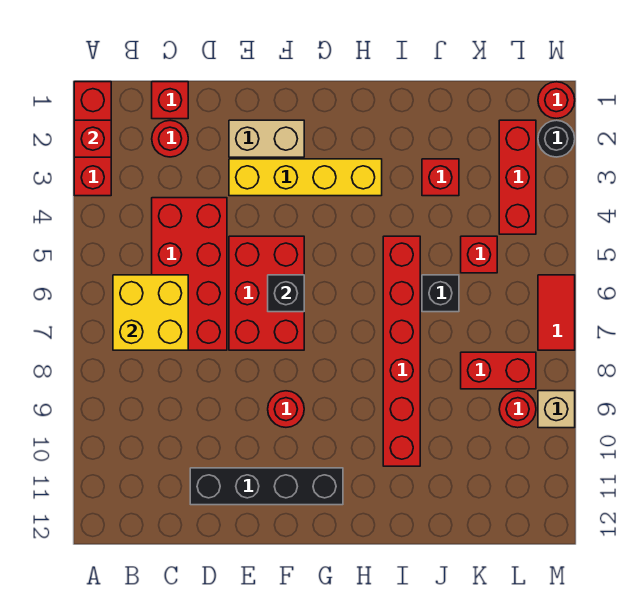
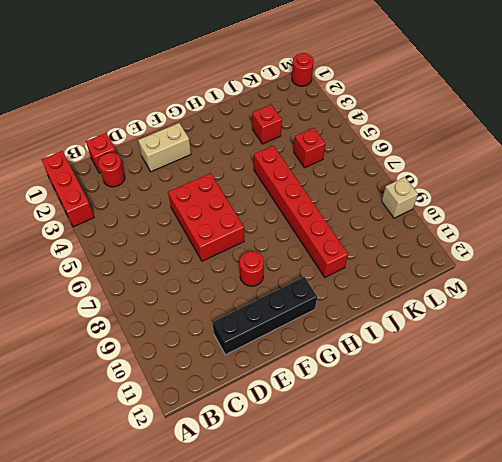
none -> red 2x4 brick [152,198,227,350]
none -> yellow 1x4 brick [229,159,382,196]
none -> black 1x1 brick [422,275,459,312]

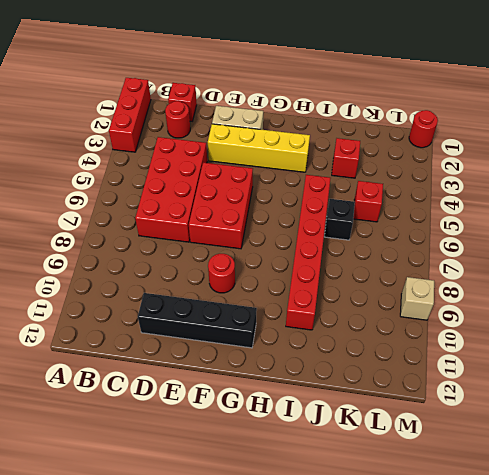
none -> red 1x2 brick [461,352,536,389]
none -> red 1x3 brick [499,120,536,234]
none -> red 1x1 round brick [499,391,536,428]

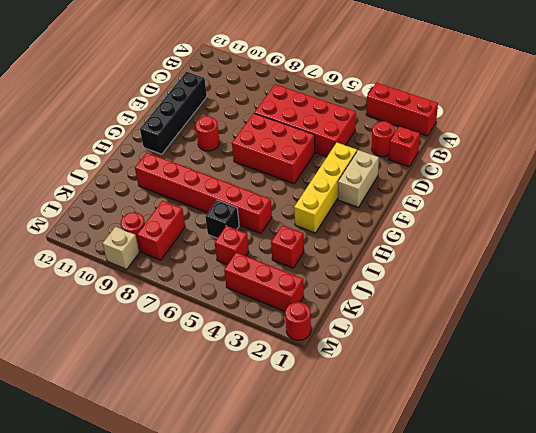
none -> black 1x1 round brick [538,120,575,157]
none -> red 1x2 tile [538,275,575,350]
none -> red 1x1 brick [74,120,111,157]

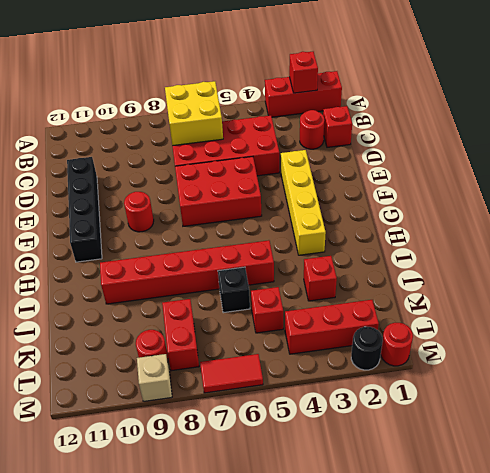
none -> tan 1x2 brick [229,120,304,157]
none -> black 1x1 brick [268,275,304,312]

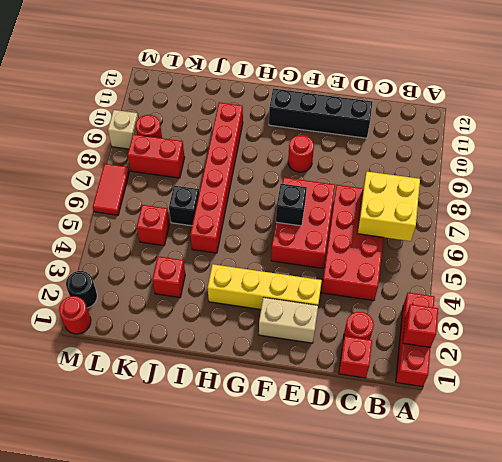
none -> red 1x3 brick [499,120,536,234]

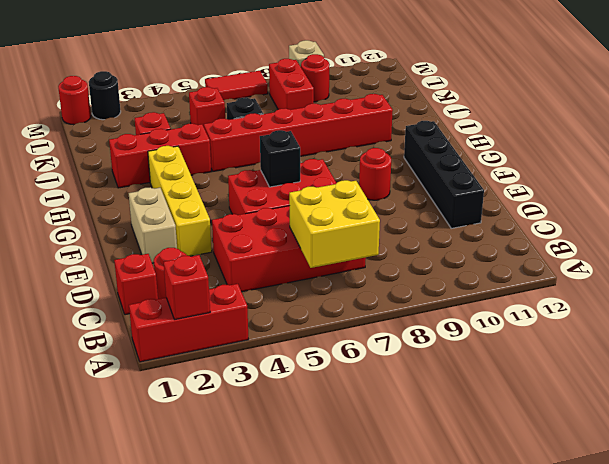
red 1x3 brick [109,124,211,188] -> red 1x3 brick moved to [499,120,536,234]

